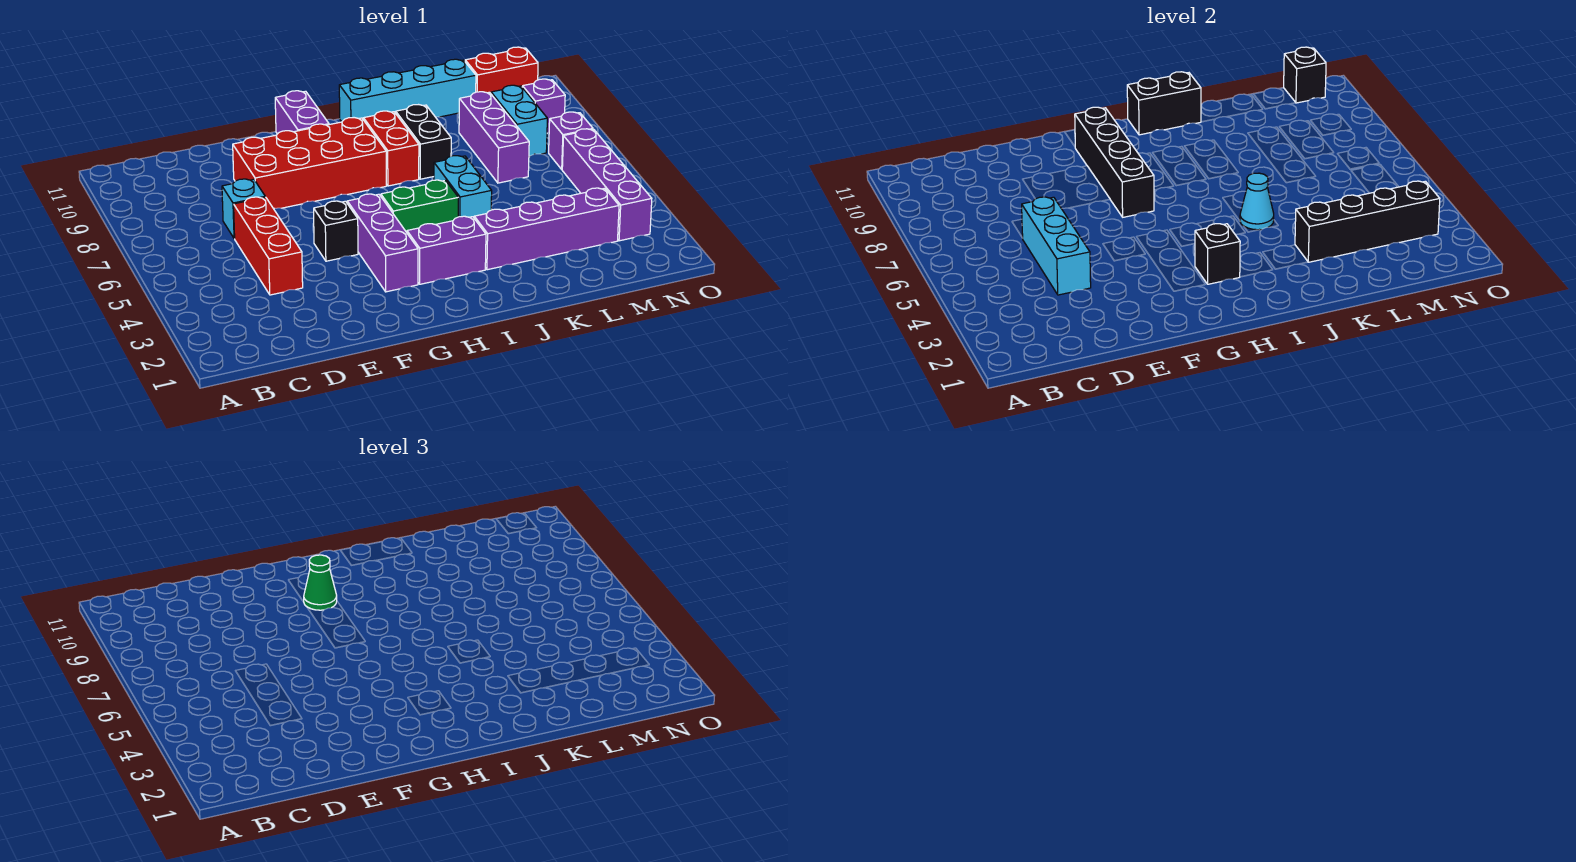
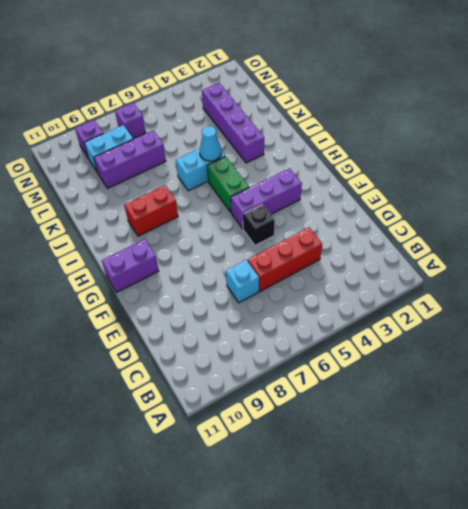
none -> red 2x4 brick [233,118,386,209]
none -> purple 1x2 brick [407,216,486,284]
none -> cyan 1x4 brick [339,59,476,122]

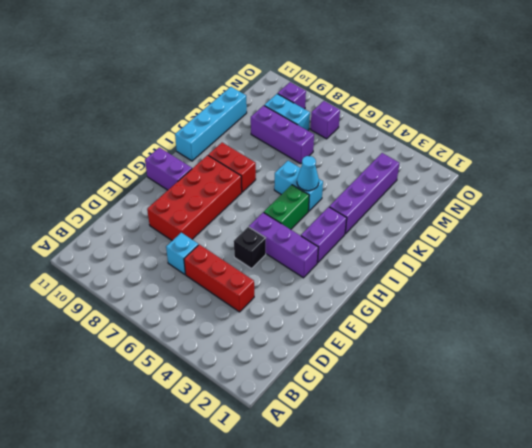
none -> black 1x2 brick [396,105,451,179]
none -> red 1x2 brick [465,47,538,93]
none -> purple 1x4 brick [562,129,652,241]

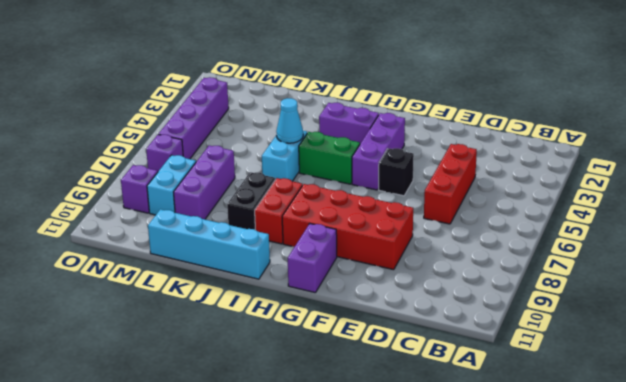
none -> cyan 1x1 brick [222,179,265,239]
none -> purple 1x4 brick [474,188,619,270]
none -> red 1x2 brick [465,47,538,93]

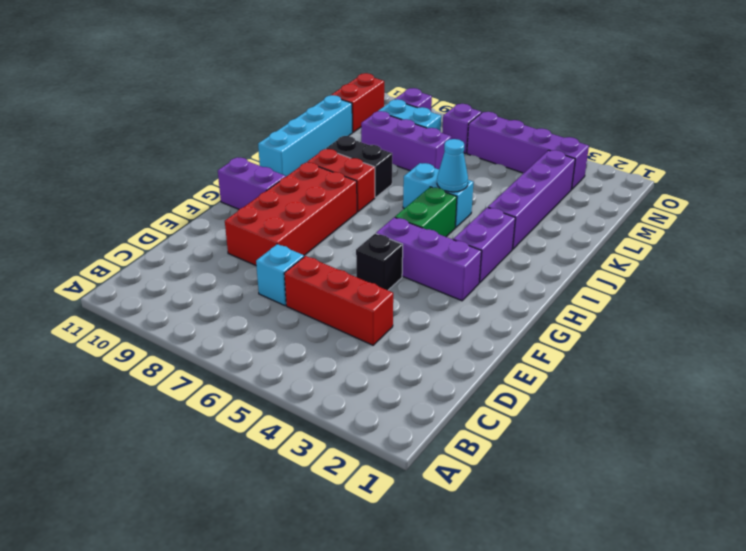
none -> cyan 1x3 brick [1022,197,1091,295]
none -> black 1x4 brick [1075,107,1154,217]
none -> black 1x1 brick [1195,224,1240,284]

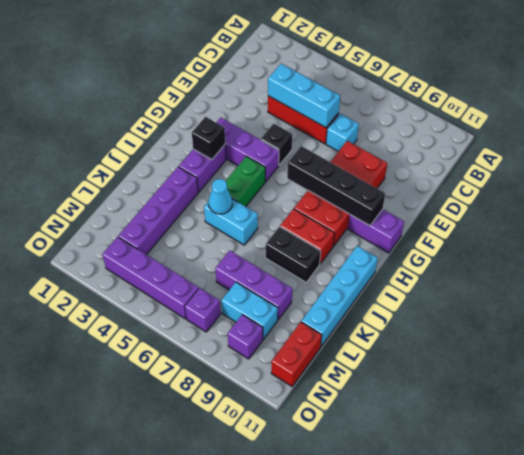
none -> black 1x2 brick [1127,72,1201,135]
none -> black 1x4 brick [1295,181,1440,262]
none -> black 1x1 brick [1284,47,1326,103]

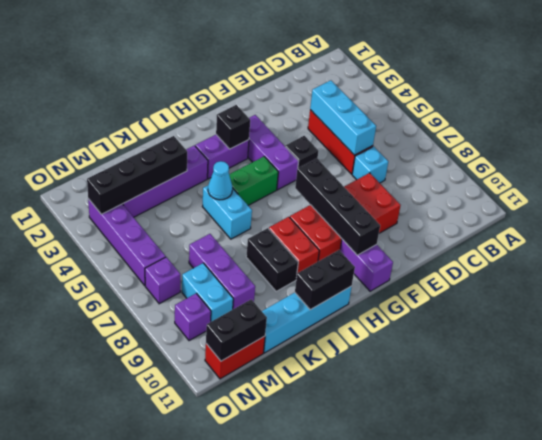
black 1x2 brick [206,299,267,361] -> black 1x1 brick [1284,47,1326,103]
none -> green 1x1 cone [304,555,337,610]

